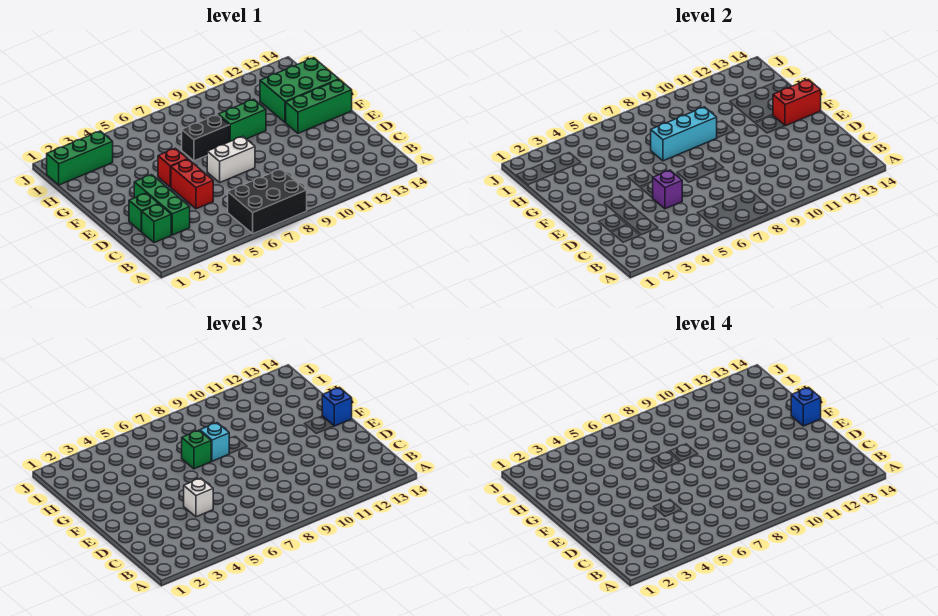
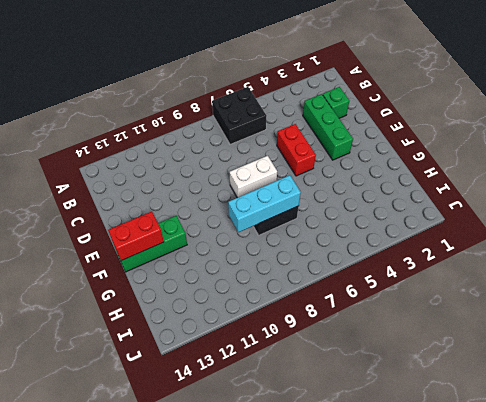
black 2x2 brick [212,87,266,144] -> black 2x3 brick [228,169,307,234]
none -> green 1x1 brick [129,193,158,231]
none -> red 1x1 brick [158,148,187,187]
none -> green 1x2 brick [218,99,266,142]

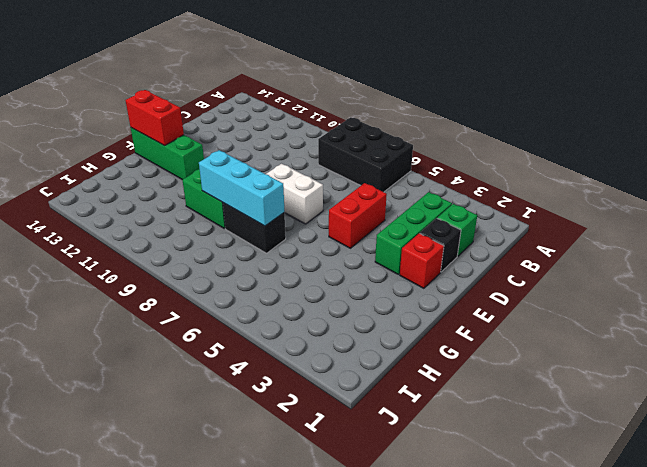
black 1x1 brick [420,218,461,272] -> green 1x1 brick [129,193,158,231]
red 1x1 brick [400,233,444,288] -> red 1x1 brick moved to [158,148,187,187]
none -> green 2x3 brick [260,58,339,123]
none -> green 1x3 brick [47,131,113,185]
none -> purple 1x1 brick [653,170,682,209]

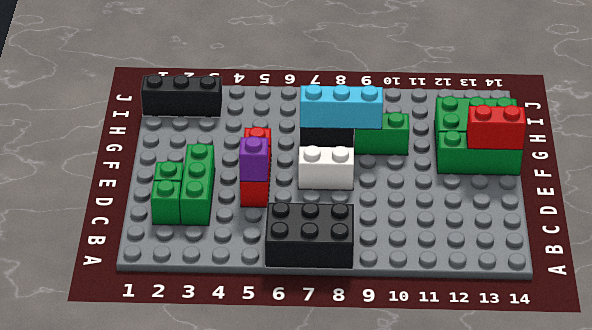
black 1x3 brick [141,74,222,117] -> green 1x3 brick [47,131,113,185]
none -> white 1x1 brick [184,478,213,517]
none -> blue 1x1 brick [322,388,352,426]
none -> green 1x1 brick [182,430,211,469]

